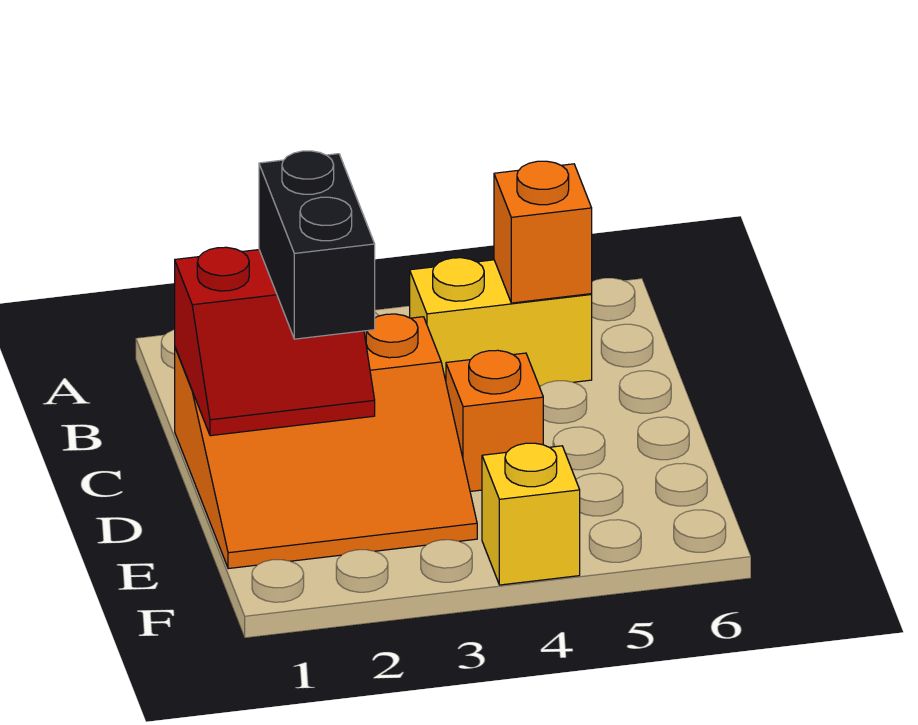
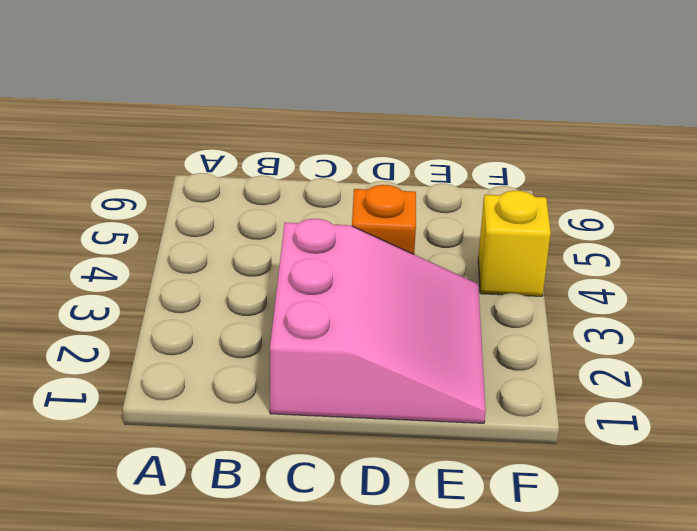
pink 3x3 slope [270,219,486,423] -> orange 3x3 slope [175,314,477,569]
none -> yellow 1x2 brick [410,258,592,386]
none -> orange 1x1 brick [494,161,592,303]

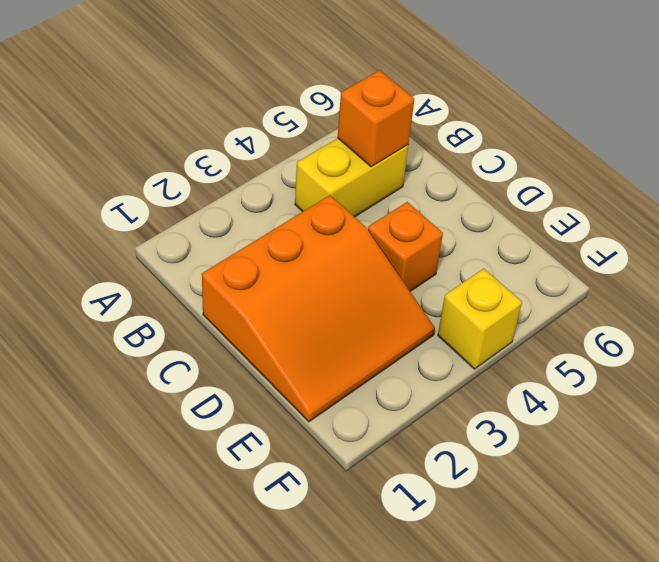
none -> red 2x2 slope [175,247,375,436]
none -> black 1x2 brick [259,151,375,339]

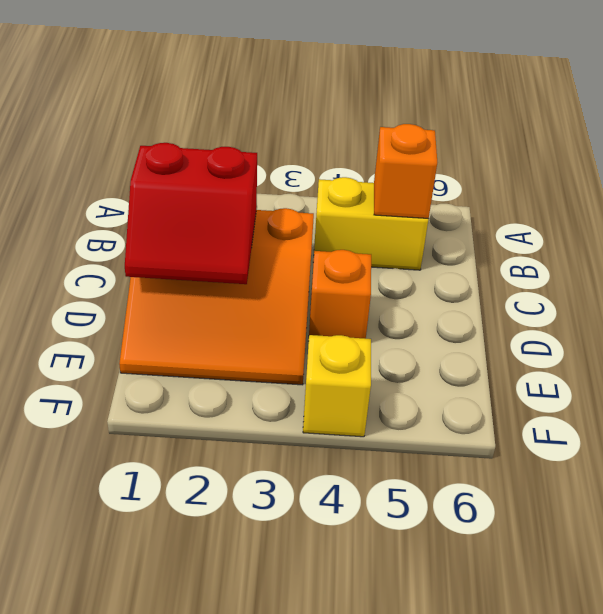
none -> black 1x2 brick [259,151,375,339]

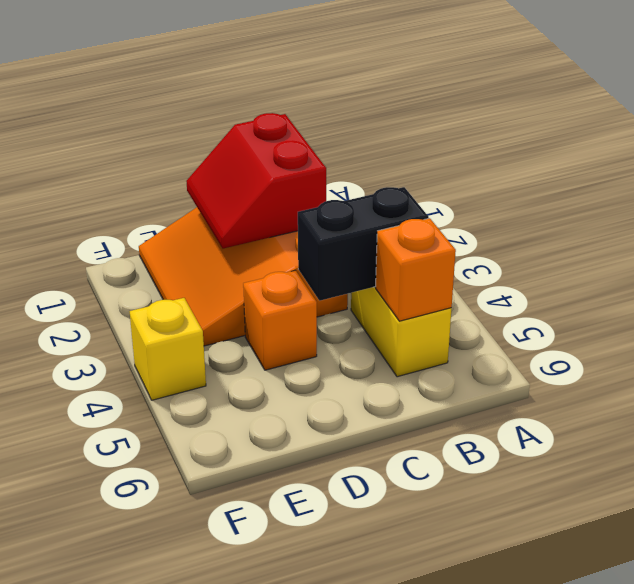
black 1x2 brick [298,187,429,301] -> black 1x2 brick moved to [259,151,375,339]

